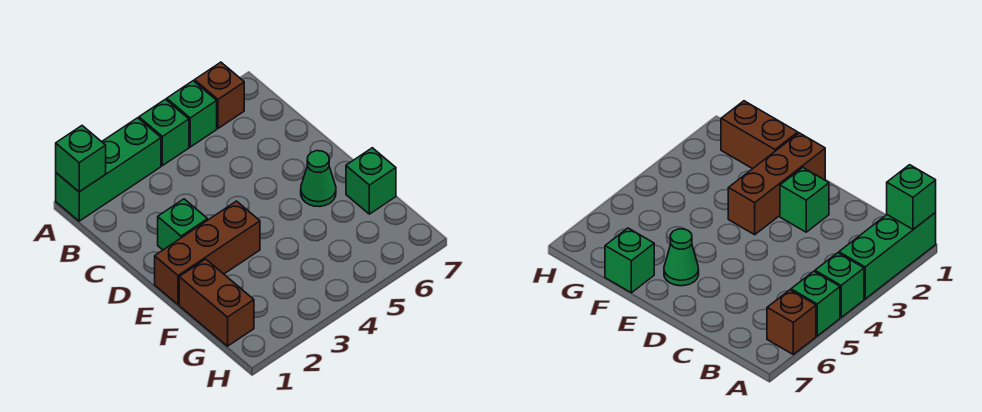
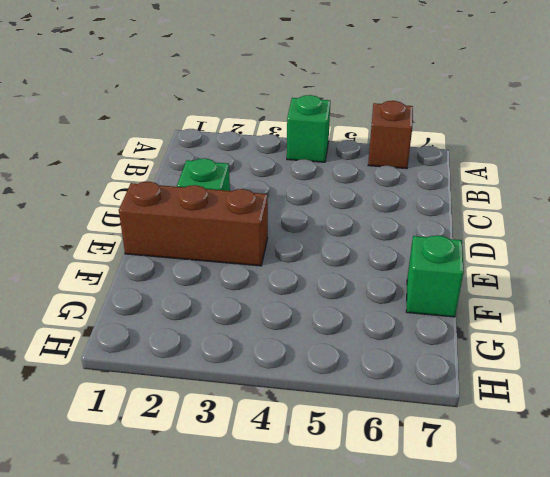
none -> green 1x3 brick [56,118,161,221]
none -> green 1x1 brick [167,81,217,147]

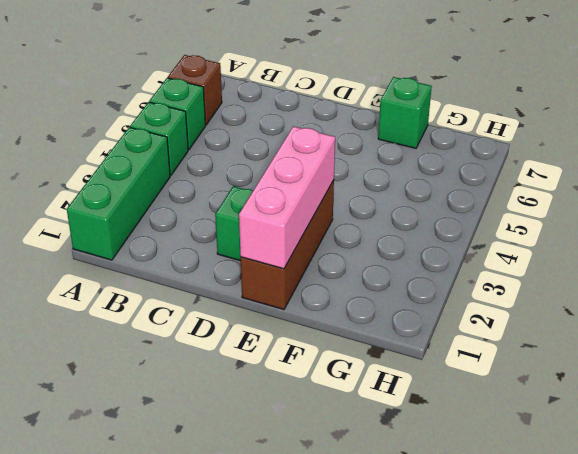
pink 1x3 brick [239,126,335,269] -> none
none -> green 1x1 cone [301,151,336,207]
none -> brown 1x2 brick [179,259,254,346]

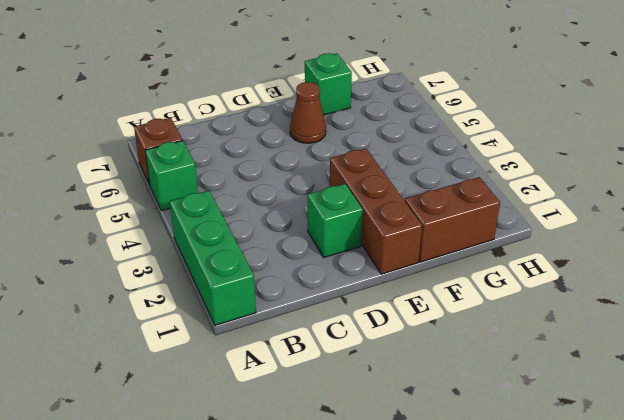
brown 1x1 cone [290,82,326,143] -> green 1x1 cone [301,151,336,207]
none -> green 1x1 brick [139,99,189,166]
none -> green 1x1 brick [56,126,106,192]

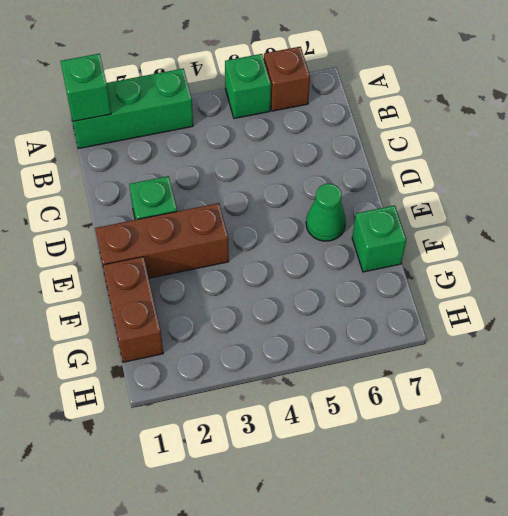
none -> green 1x1 brick [139,99,189,166]

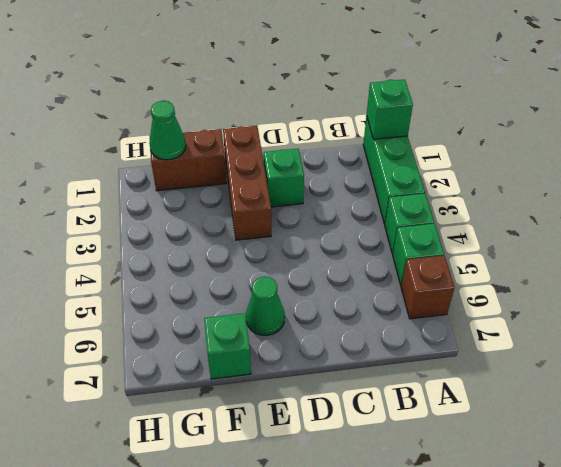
green 1x1 cone [149,101,186,160] -> none

